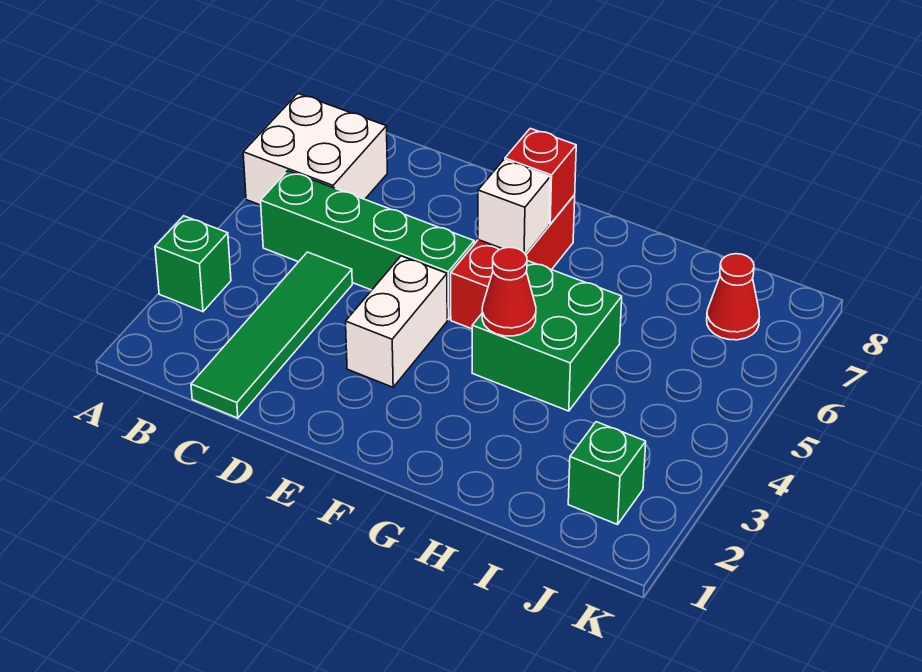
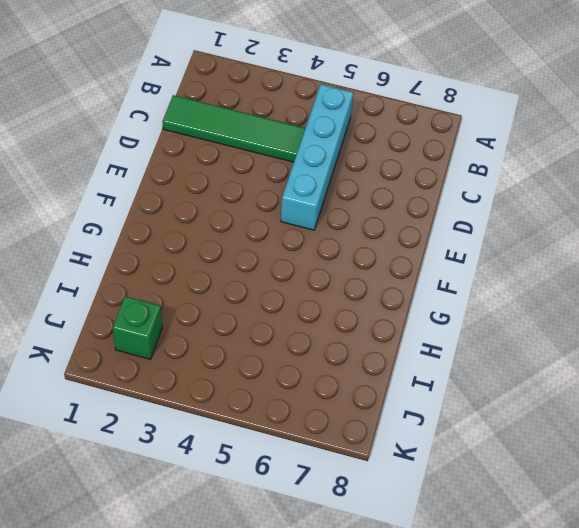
cyan 1x4 brick [281,84,354,230] -> green 1x4 brick [261,171,474,320]
none -> green 1x1 brick [155,216,231,312]
none -> white 2x2 brick [243,94,387,205]
none -> white 1x2 brick [346,256,447,387]

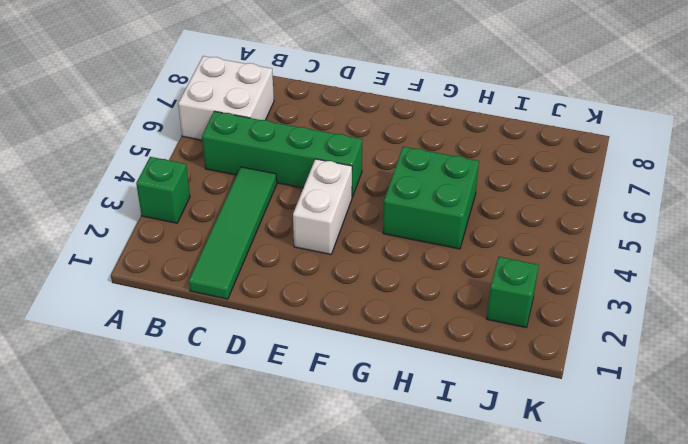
none -> red 1x3 brick [451,195,575,329]
none -> red 1x1 cone [707,254,760,340]
none -> white 1x1 brick [478,160,550,255]

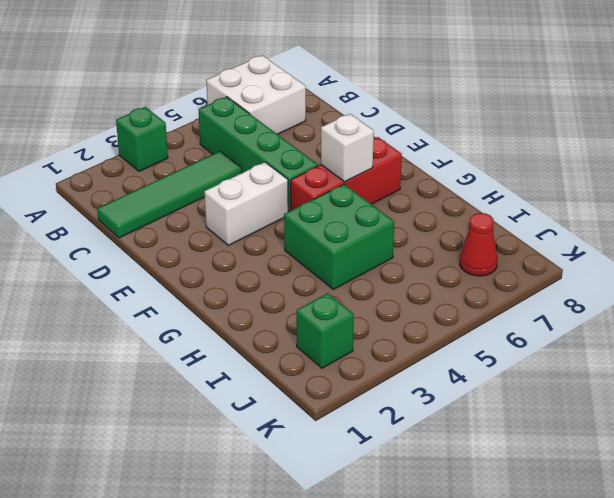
none -> red 1x1 brick [505,128,576,224]
none -> red 1x1 cone [482,247,536,336]

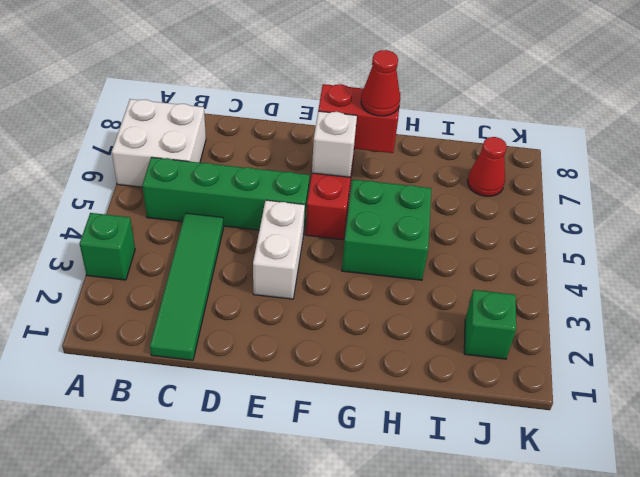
red 1x2 brick [318,84,399,153] -> red 1x1 brick [505,128,576,224]
red 1x1 cone [361,50,400,116] -> red 1x1 cone moved to [482,247,536,336]

